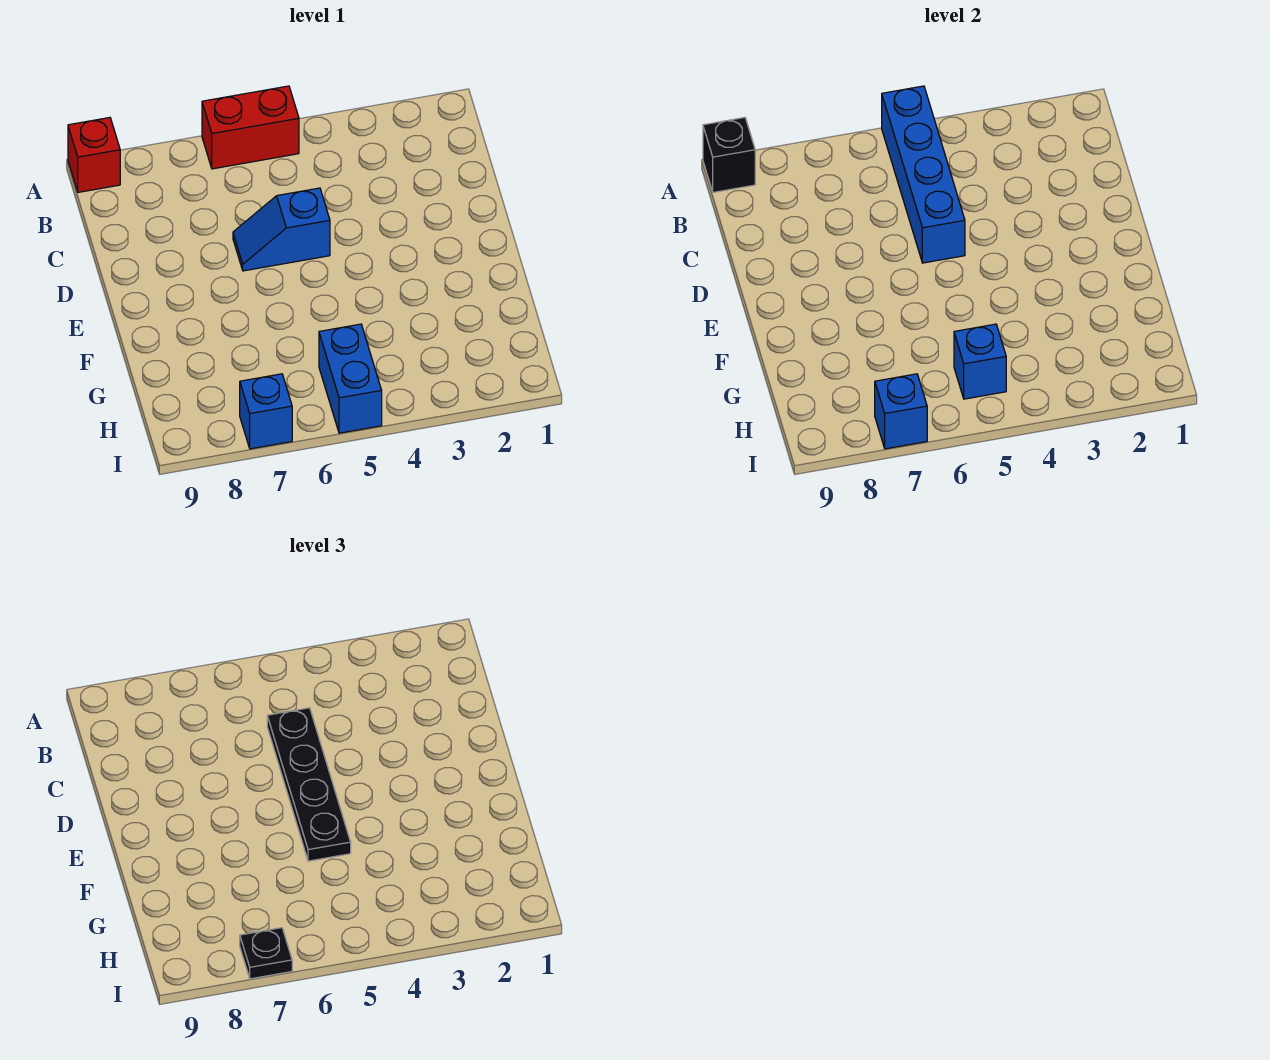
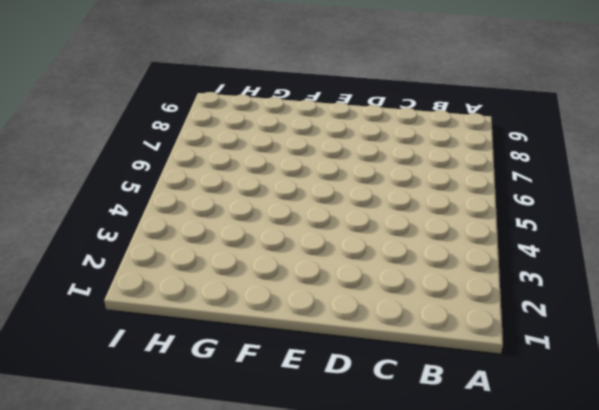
none -> red 1x2 brick [202,86,299,169]
none -> red 1x1 brick [68,118,120,192]

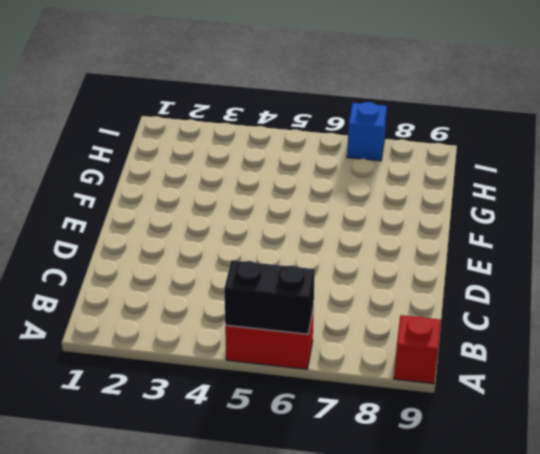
black 1x2 brick [224,260,315,334] -> blue 1x4 brick [882,86,965,263]
none -> blue 1x2 slope [233,188,330,271]
none -> blue 1x2 brick [319,324,382,433]

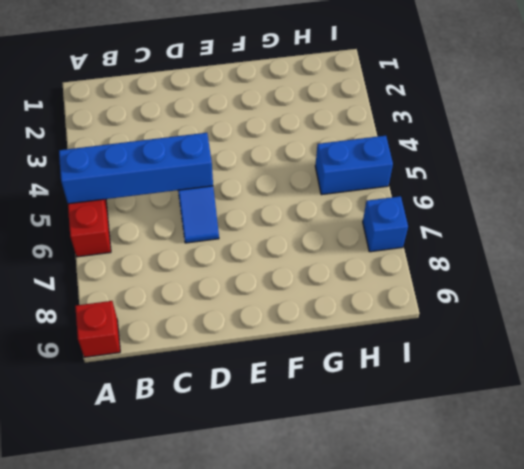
none -> black 1x1 brick [703,118,755,192]
none -> blue 1x1 brick [954,324,1006,399]

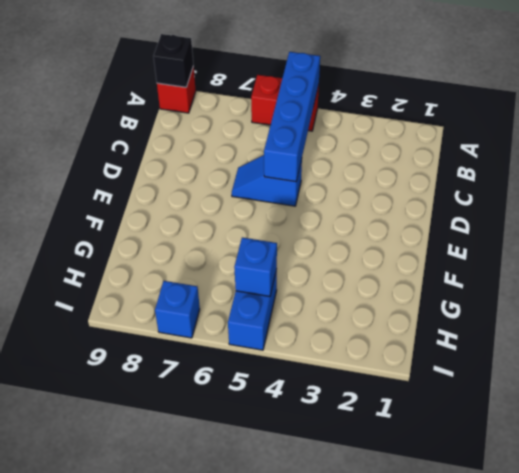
none -> blue 1x1 brick [875,374,927,449]
none -> black 1x4 plate [267,708,351,861]

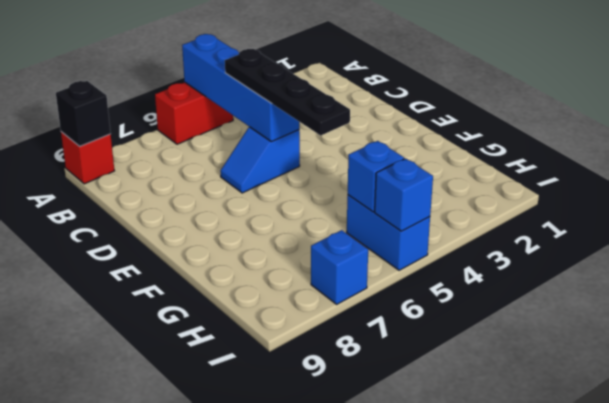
blue 1x1 brick [375,159,433,231] -> blue 1x1 brick moved to [875,374,927,449]
none -> black 1x1 plate [240,928,292,979]

